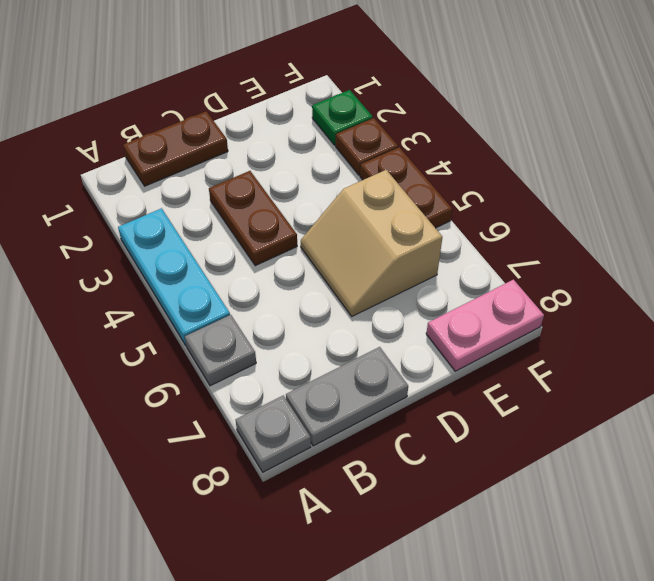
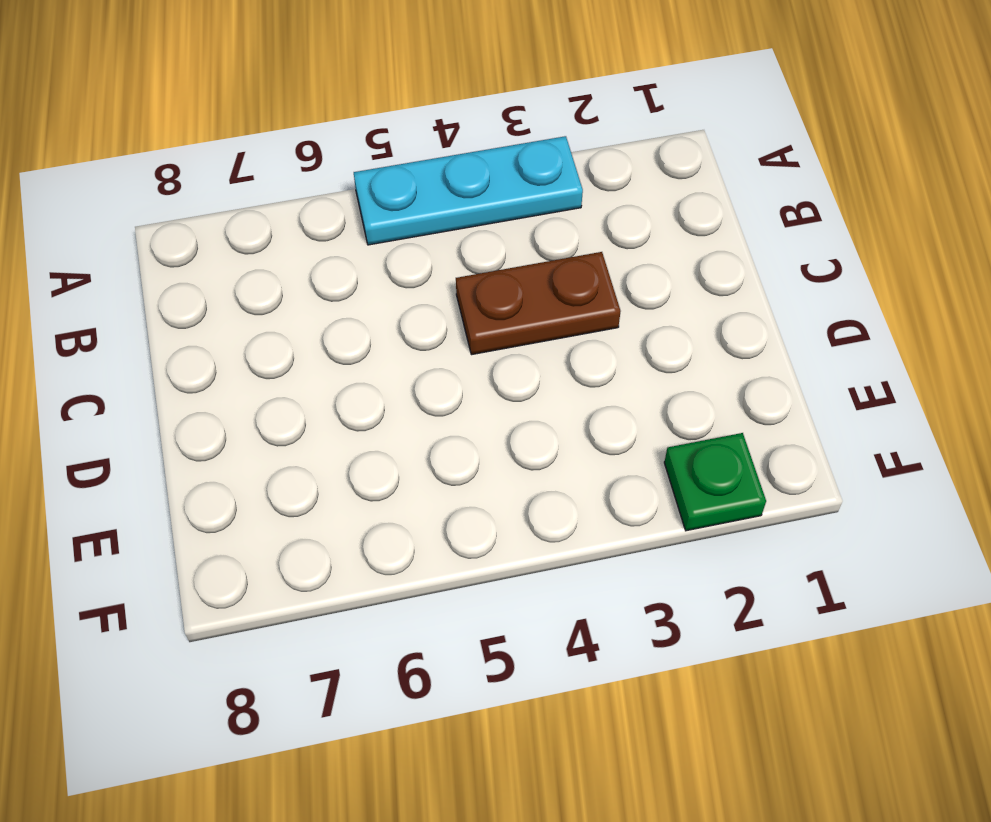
none -> grey 1x1 plate [185,315,256,386]
none -> grey 1x1 plate [236,395,311,472]

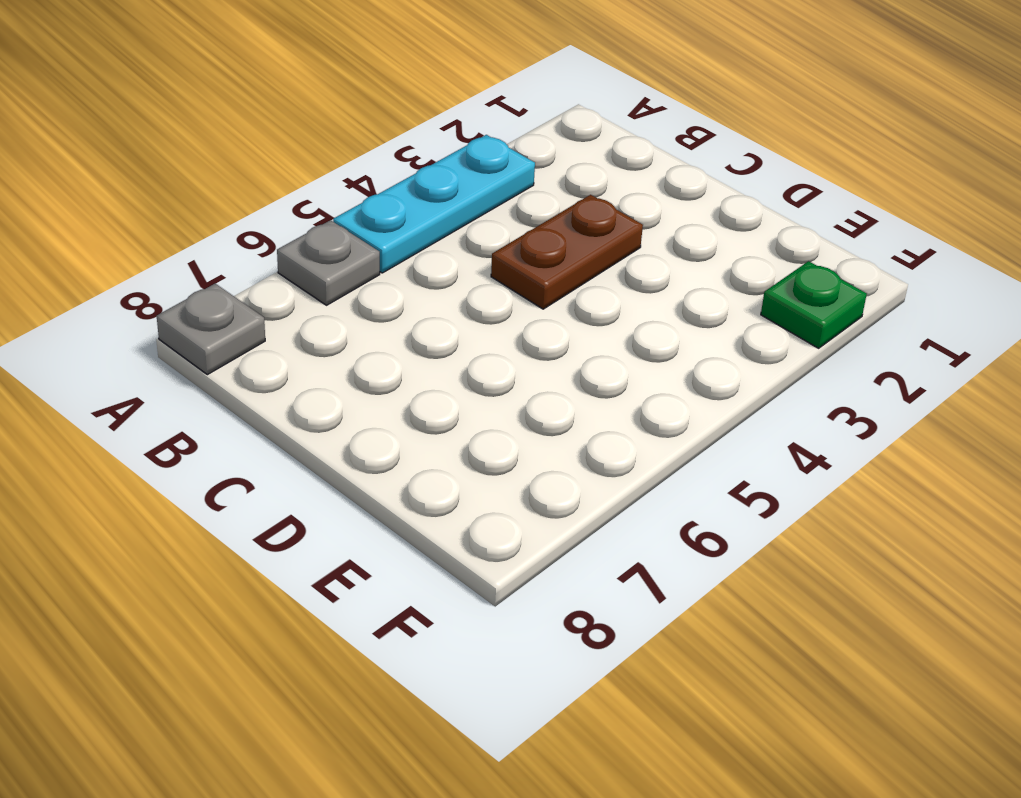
none -> brown 1x2 plate [123,111,228,186]
none -> grey 1x2 plate [286,347,408,446]

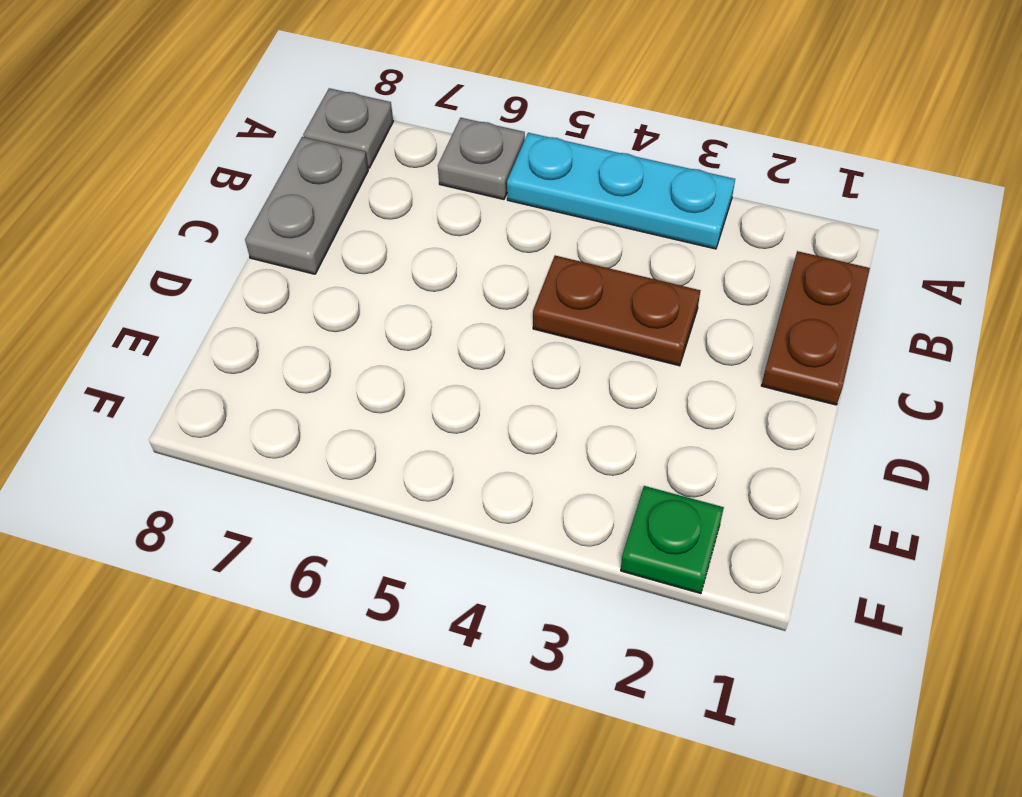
none -> tan 2x2 slope [301,170,442,316]
none -> pink 1x2 plate [426,280,544,371]

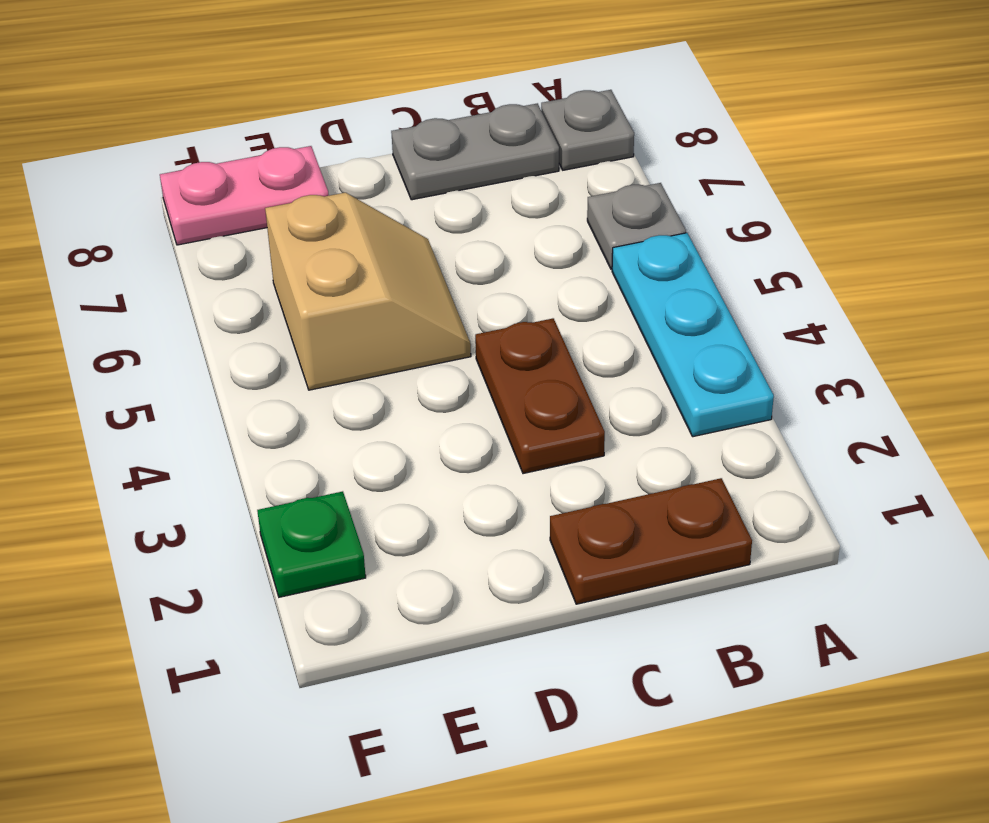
none -> brown 1x1 plate [336,118,398,175]
none -> brown 1x2 plate [360,147,452,228]

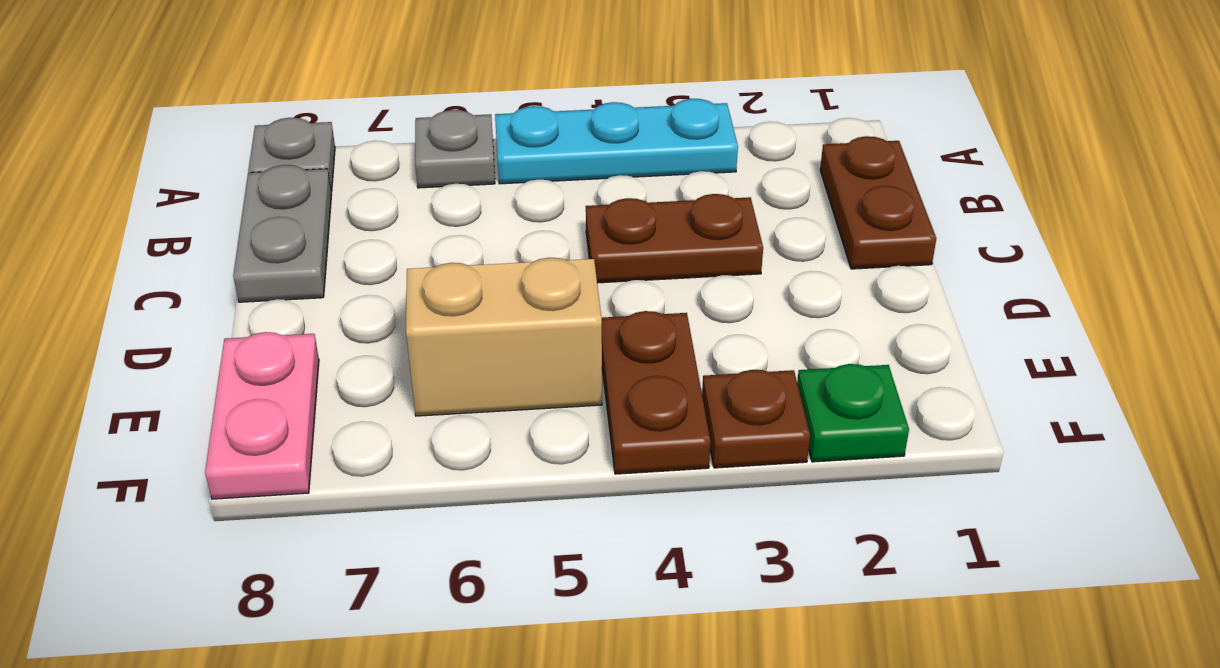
brown 1x2 plate [602,311,711,474] -> brown 1x2 plate turned to [360,147,452,228]

